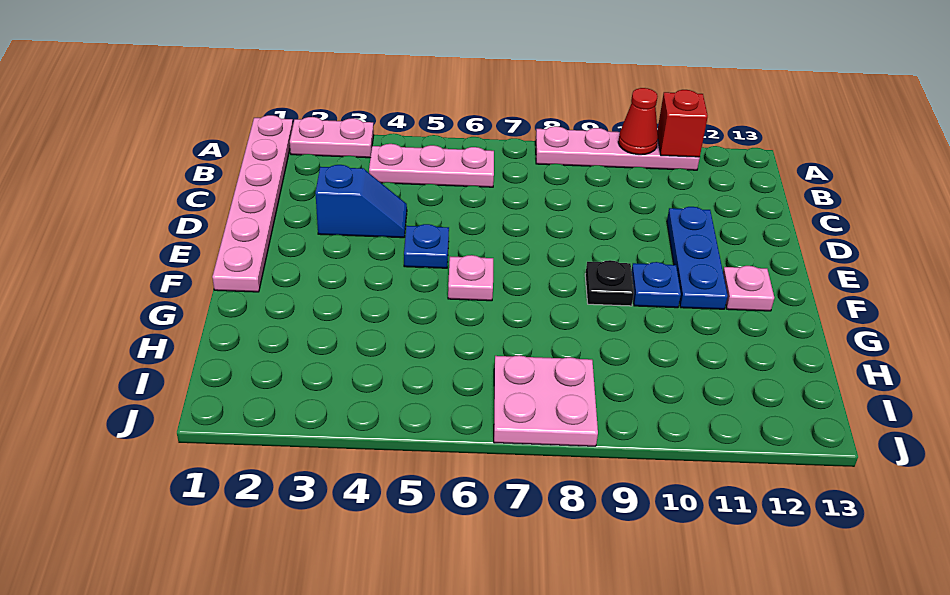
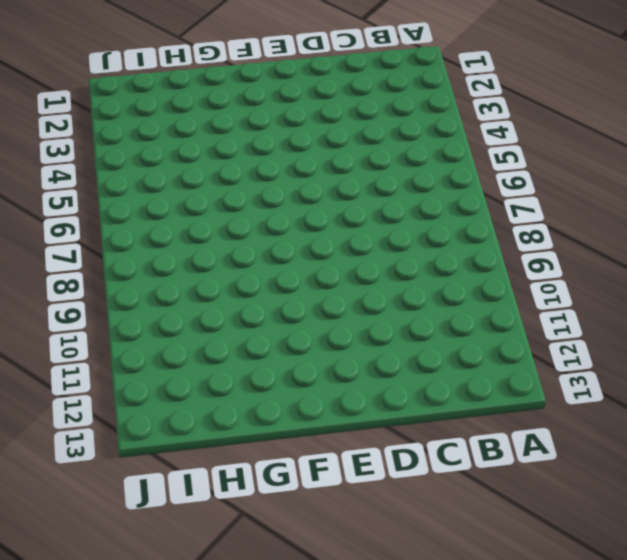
none -> pink 1x6 plate [212,115,293,292]
none -> pink 1x2 plate [290,117,374,158]
none -> pink 1x4 plate [535,126,700,170]

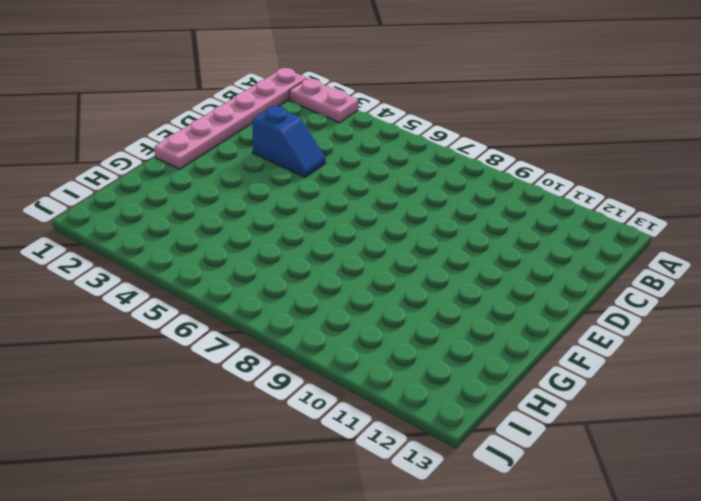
none -> pink 1x4 plate [535,126,700,170]
none -> pink 1x3 plate [369,144,494,187]
none -> blue 1x3 plate [667,207,728,309]

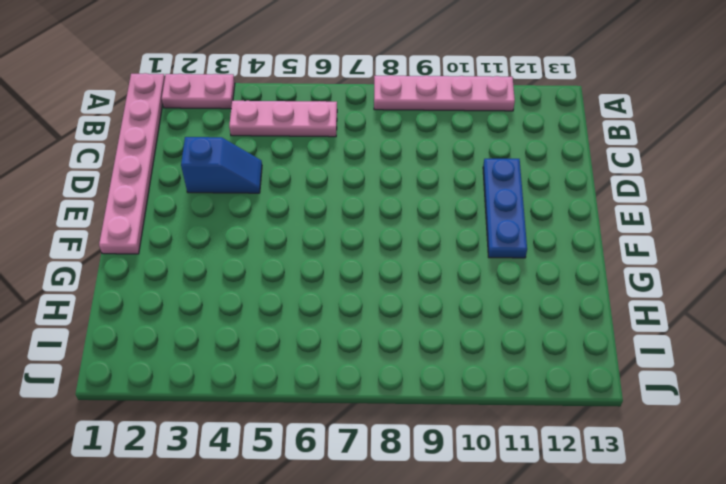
none -> blue 1x1 plate [404,224,449,268]
none -> pink 1x1 plate [448,255,493,301]
none -> black 1x1 plate [585,260,634,306]

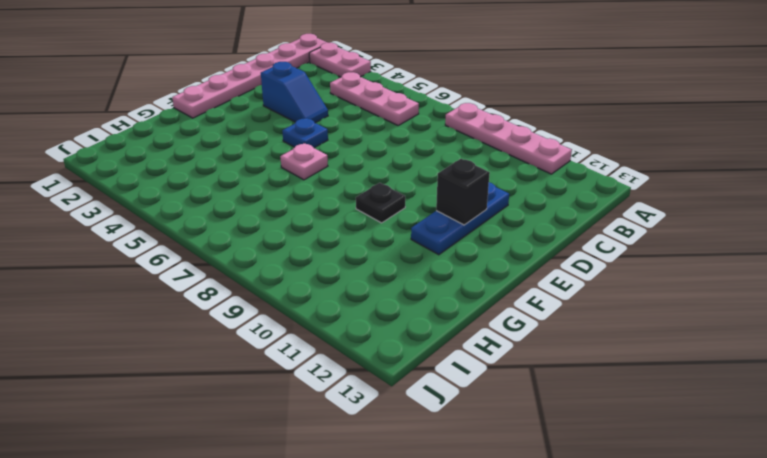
black 1x1 brick [436,159,490,225] -> none
none -> blue 1x1 plate [632,262,681,308]
none -> pink 1x1 plate [723,266,774,311]
none -> pink 2x2 plate [494,355,598,446]

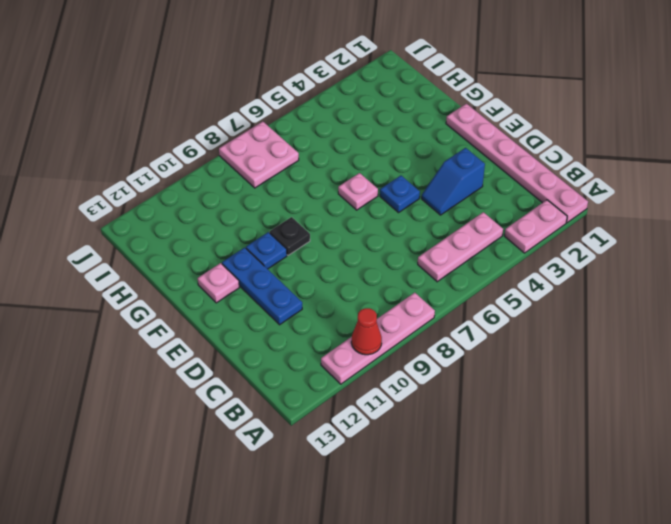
none -> red 1x1 brick [657,90,708,157]

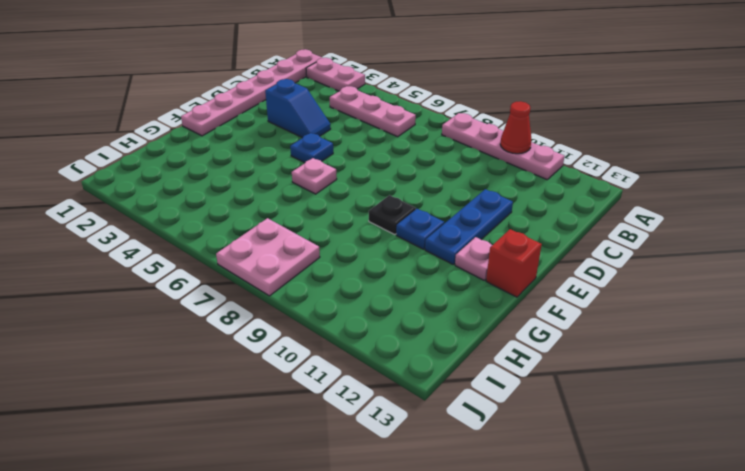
red 1x1 brick [486,229,542,297] -> red 1x1 brick moved to [657,90,708,157]

